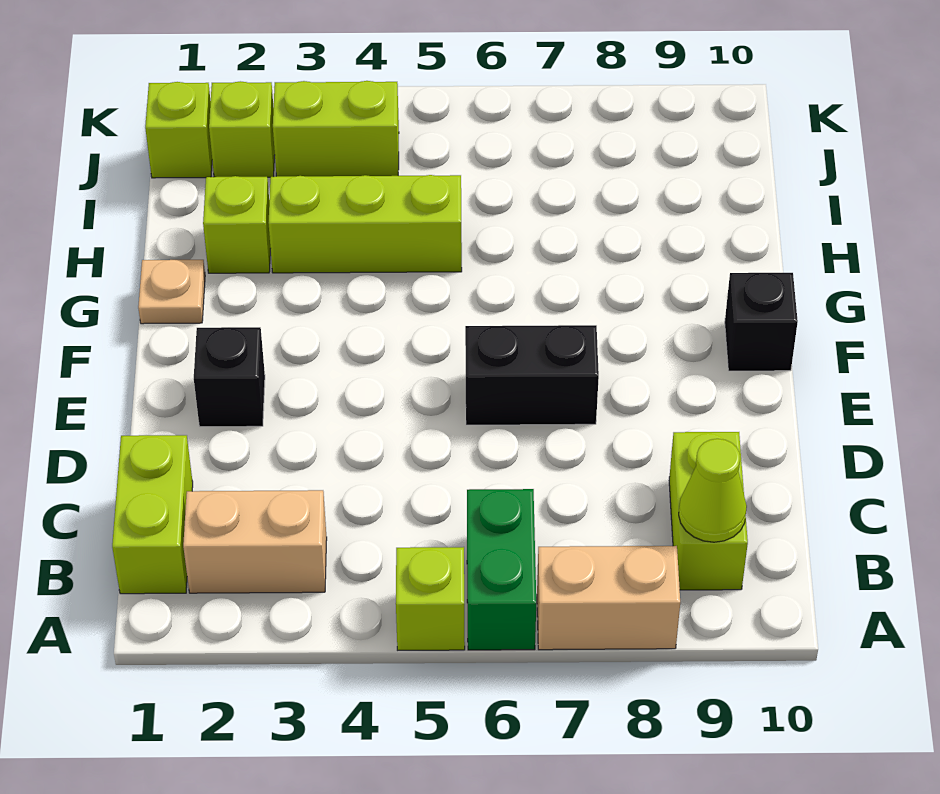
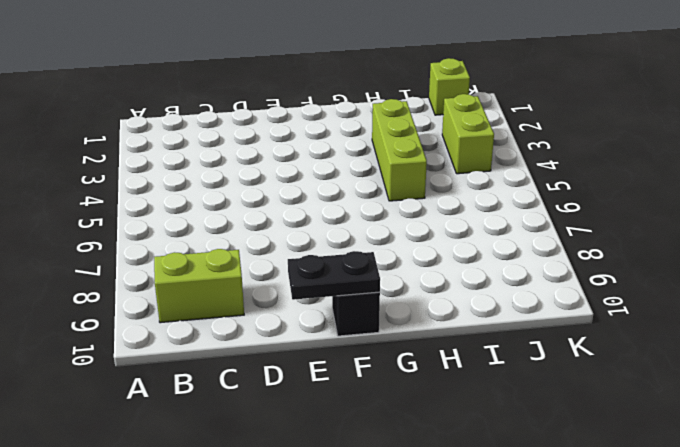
black 1x2 plate [288,251,380,300] -> none
none -> lime 1x1 brick [396,547,465,650]
none -> green 1x2 brick [467,489,536,650]
none -> tan 1x2 brick [537,546,680,650]

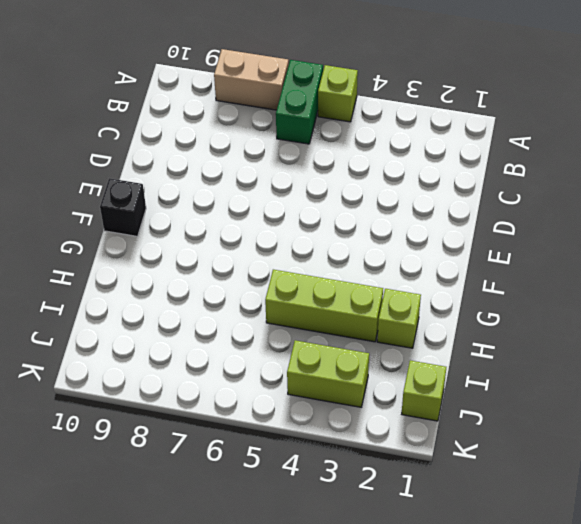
none -> lime 1x2 brick [112,435,193,594]
none -> tan 1x2 brick [183,490,327,593]
none -> lime 1x2 brick [669,432,748,590]

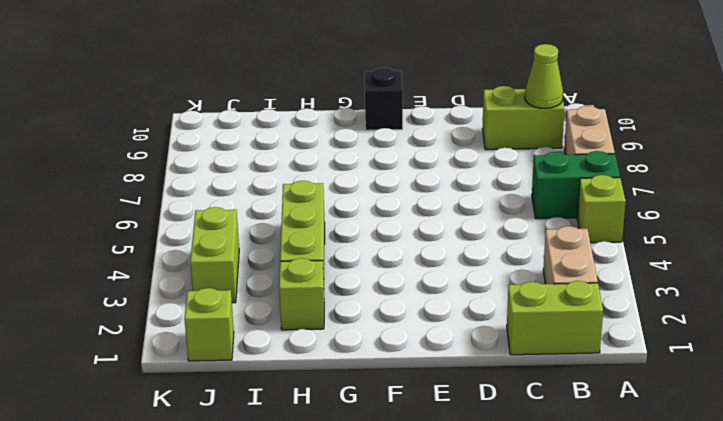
none -> black 1x1 brick [194,327,265,427]
none -> black 1x2 brick [465,325,599,425]
none -> tan 1x1 plate [138,260,205,324]

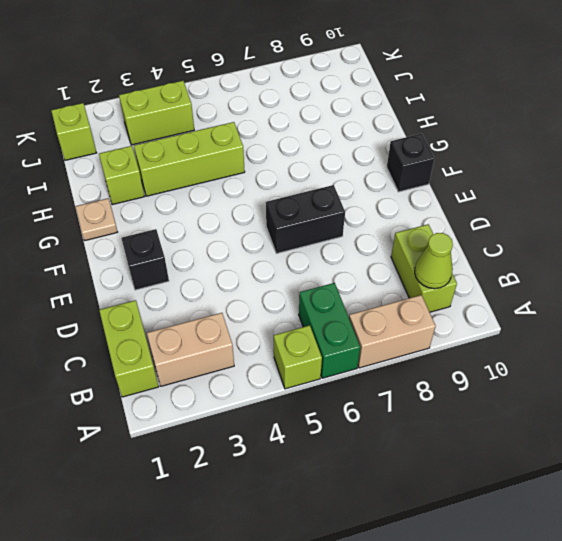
none -> lime 1x1 brick [209,81,275,177]

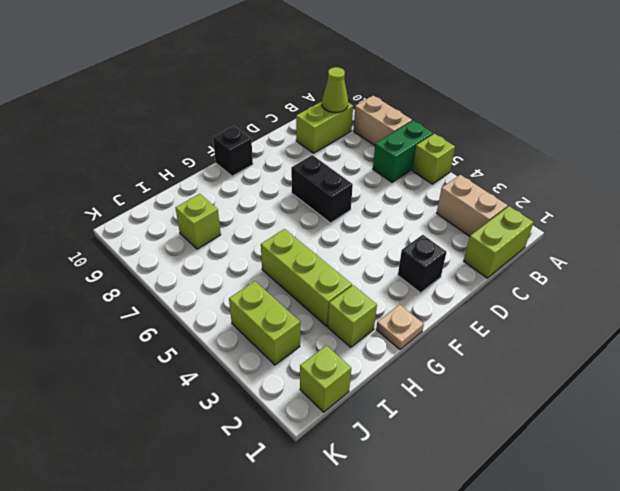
lime 1x1 brick [176,194,221,249] -> lime 1x1 brick moved to [209,81,275,177]

